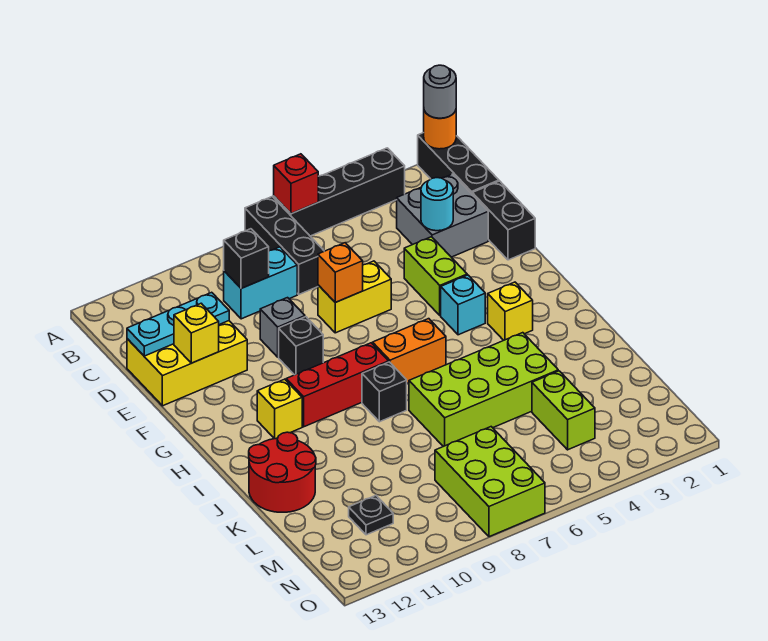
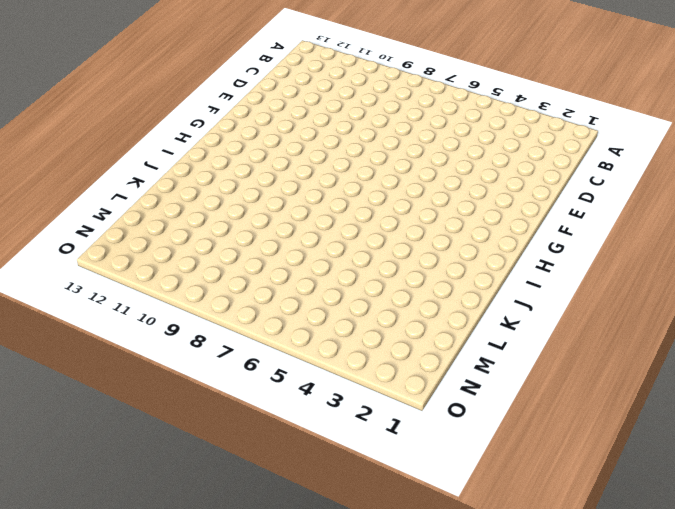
none -> black 1x3 brick [418,133,499,194]
none -> black 1x4 brick [274,148,405,236]
none -> black 1x3 brick [245,197,324,294]
none -> grey 2x2 brick [397,174,488,257]

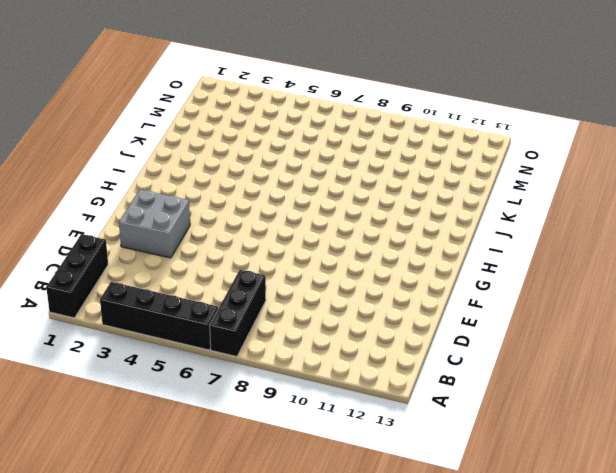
grey 2x2 brick [119,190,190,258] -> grey 2x2 brick moved to [397,174,488,257]
none -> cyan 1x2 brick [224,247,297,319]
none -> black 1x2 brick [472,181,535,260]
none -> yellow 2x3 brick [127,321,247,406]
none -> lime 1x2 brick [404,237,467,316]

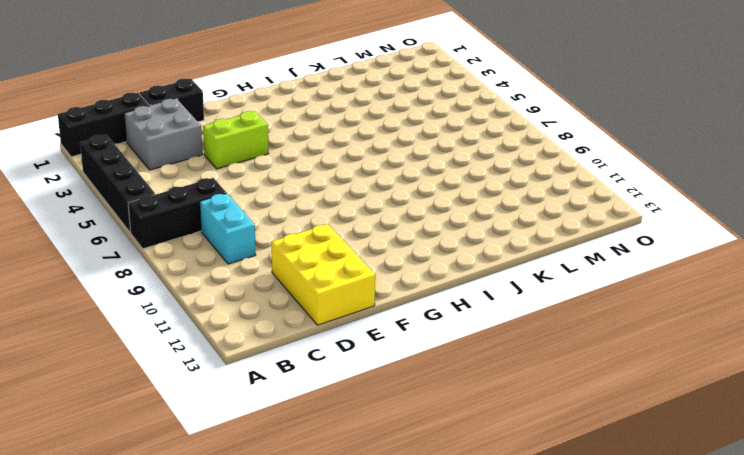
none -> yellow 1x2 brick [318,261,391,333]
none -> grey 1x1 brick [260,298,305,357]
none -> black 1x1 brick [279,317,323,375]
none -> cyan 1x1 brick [441,275,485,335]

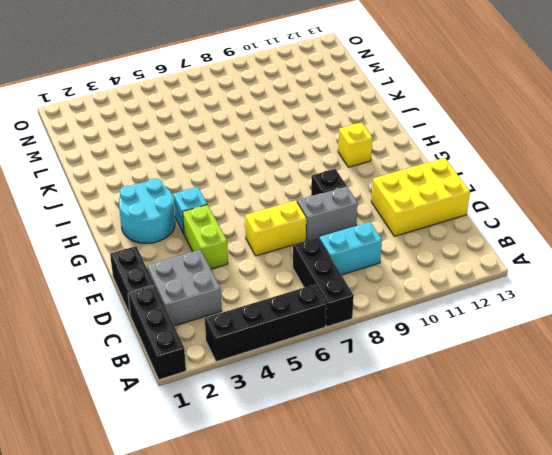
grey 1x2 brick [297,186,358,240] -> grey 1x1 brick [260,298,305,357]
cyan 2x2 round brick [119,178,175,243] -> yellow 1x1 brick [488,282,533,340]
none -> orange 1x2 brick [373,319,446,383]
none -> red 1x3 brick [286,343,389,427]
none -> black 1x1 brick [362,362,407,422]
none -> lime 2x4 brick [409,333,558,447]

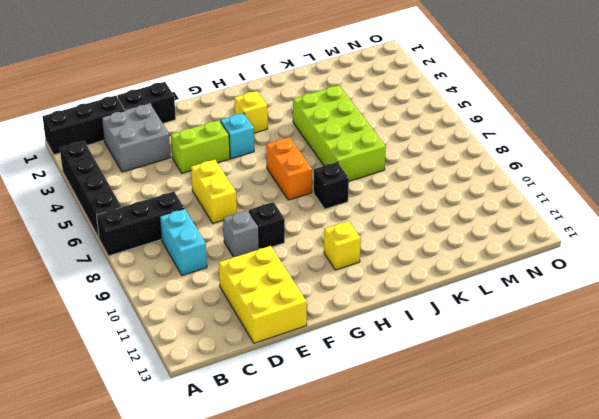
none -> red 1x3 brick [286,343,389,427]
none -> red 2x2 round brick [249,432,316,512]
none -> lime 1x2 brick [532,371,595,450]
none -> lime 2x3 brick [435,427,545,537]

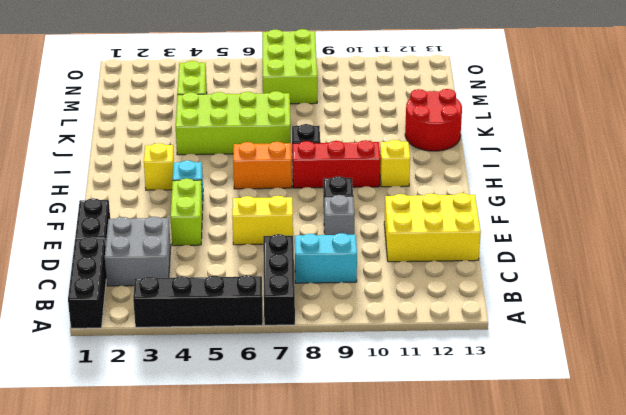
none -> black 1x1 plate [349,496,393,535]
none -> orange 1x1 round brick [424,110,456,149]
none -> red 1x1 brick [274,154,318,214]
none -> black 1x1 brick [224,229,269,289]

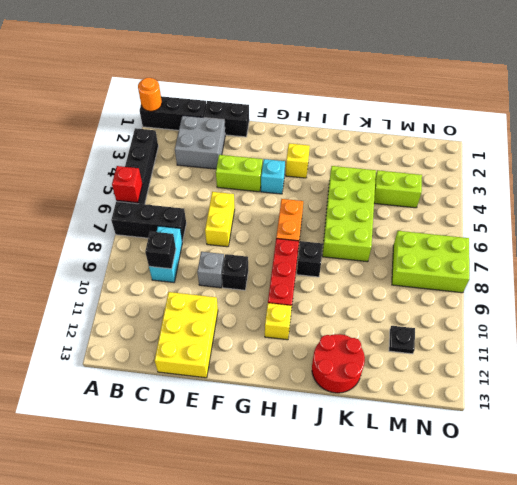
none -> cyan 1x1 round brick [421,178,453,231]
none -> cyan 1x3 plate [127,292,229,356]
none -> orange 1x1 brick [318,243,363,302]
none -> yellow 1x1 brick [174,303,219,363]

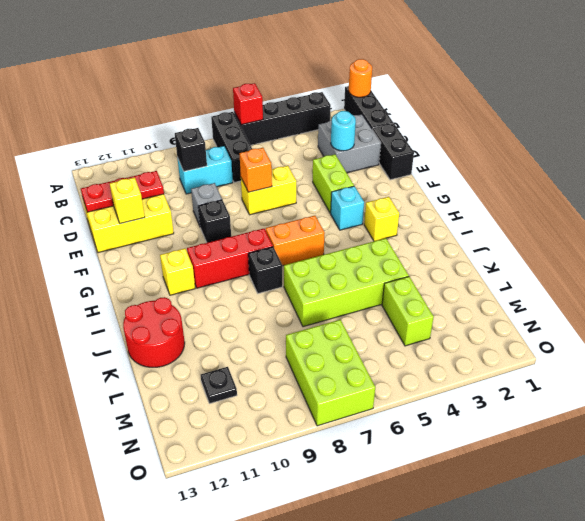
red 1x3 plate [81,171,164,212] -> cyan 1x3 plate [127,292,229,356]
none -> grey 1x1 round brick [424,65,456,118]

